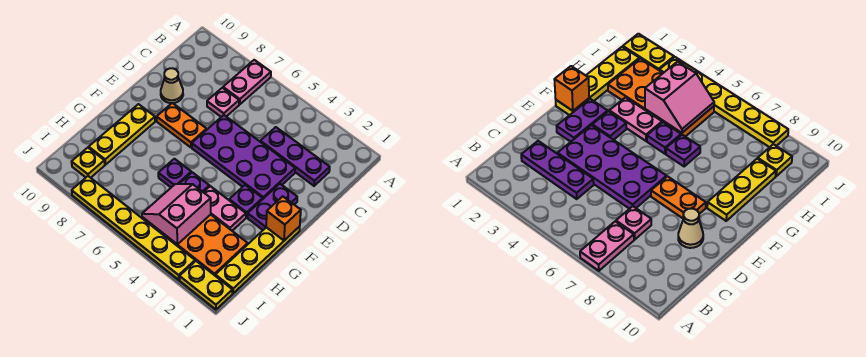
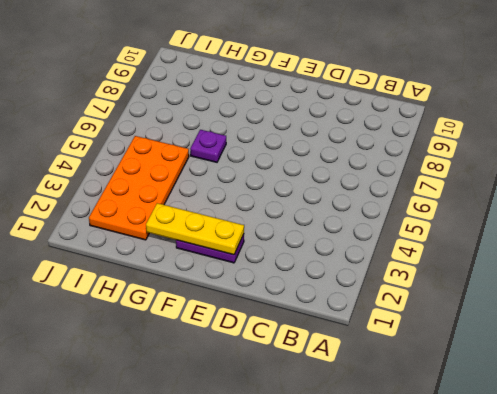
yellow 1x3 plate [146,203,244,255] -> yellow 1x3 plate moved to [89,104,155,164]
none -> pink 1x2 plate [223,60,271,104]
none -> purple 1x3 plate [260,127,330,186]
none -> pink 1x1 plate [207,88,239,117]

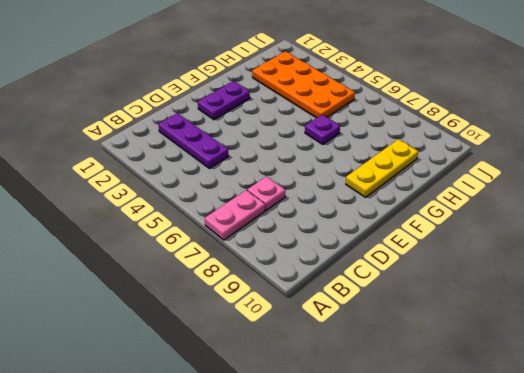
none -> purple 2x4 plate [192,115,295,199]
none -> tan 1x1 cone [161,68,183,103]
none -> orange 1x2 plate [157,103,207,147]

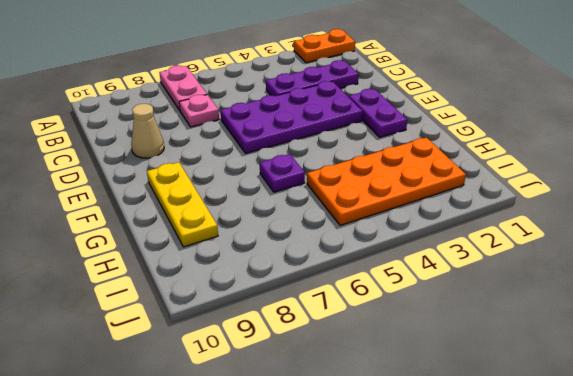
orange 1x2 plate [294,29,355,63] -> orange 1x2 plate moved to [157,103,207,147]
none -> yellow 1x4 plate [215,226,300,293]
none -> purple 1x1 plate [229,185,263,217]
none -> pink 1x2 plate [204,186,246,231]

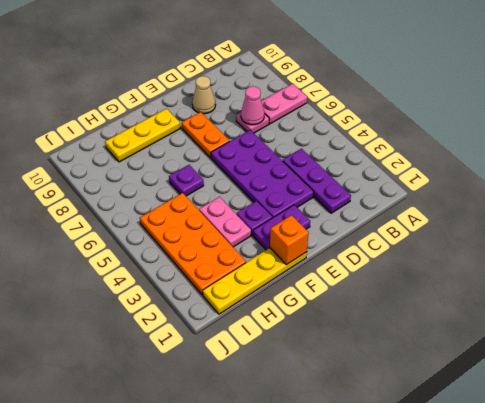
pink 1x1 cone [241,86,265,125] -> none
none -> purple 1x1 plate [180,172,209,192]
none -> yellow 1x1 plate [72,148,105,178]
none -> yellow 1x2 plate [180,261,232,309]

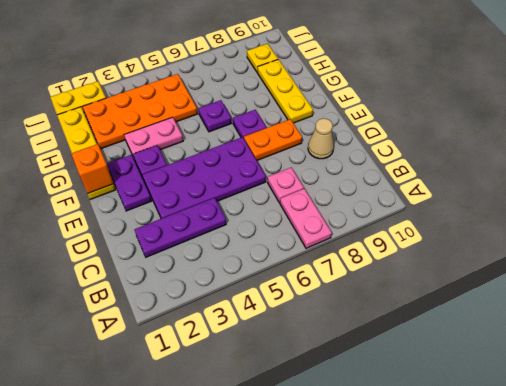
purple 1x1 plate [233,110,266,138] -> purple 1x1 plate moved to [180,172,209,192]
none -> yellow 1x6 plate [72,176,195,280]
none -> pink 2x2 slope [142,184,211,244]

